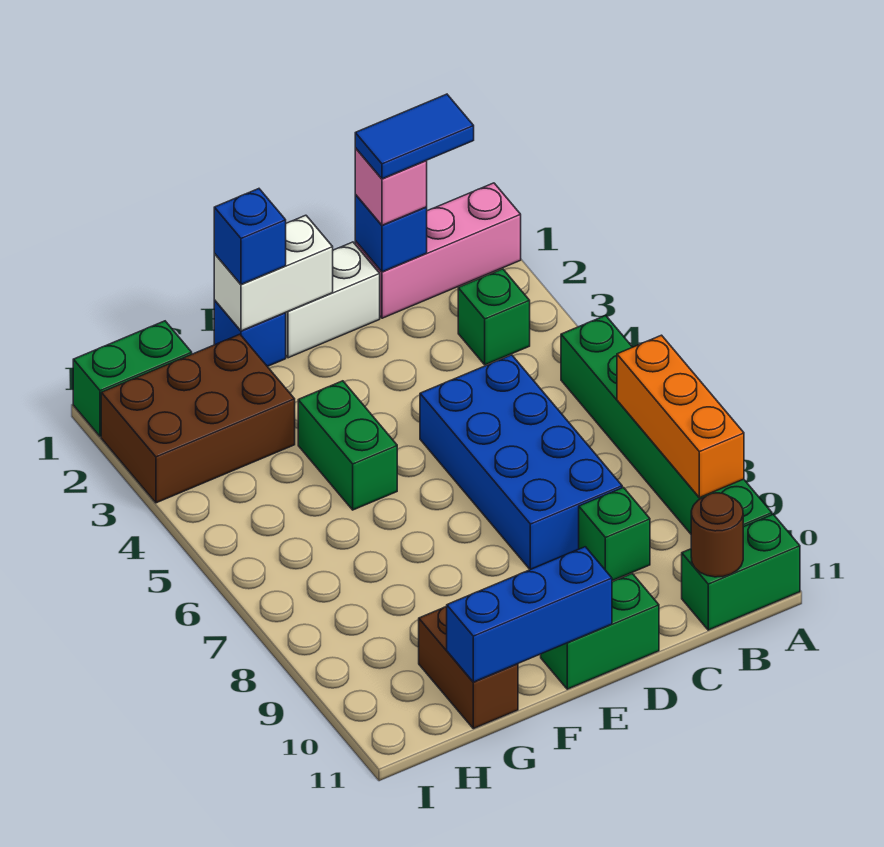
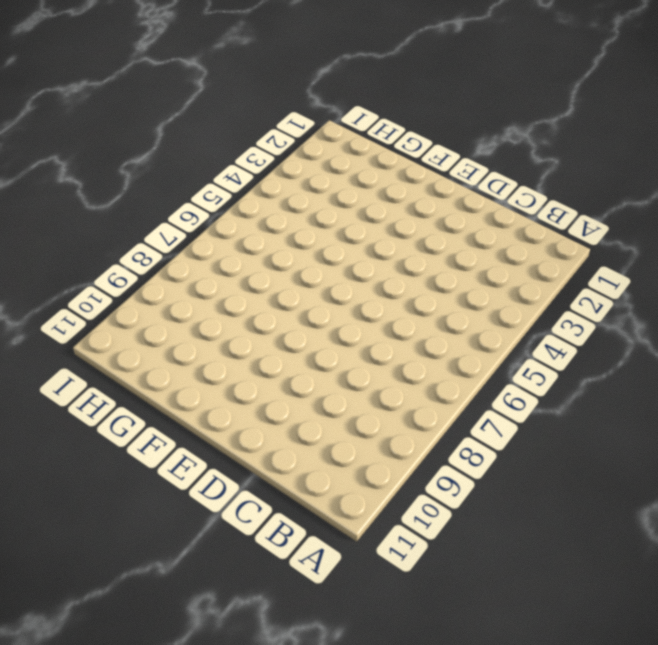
none -> pink 1x3 brick [355,183,521,318]
none -> green 1x6 brick [561,316,772,534]
none -> green 1x2 brick [682,514,800,630]

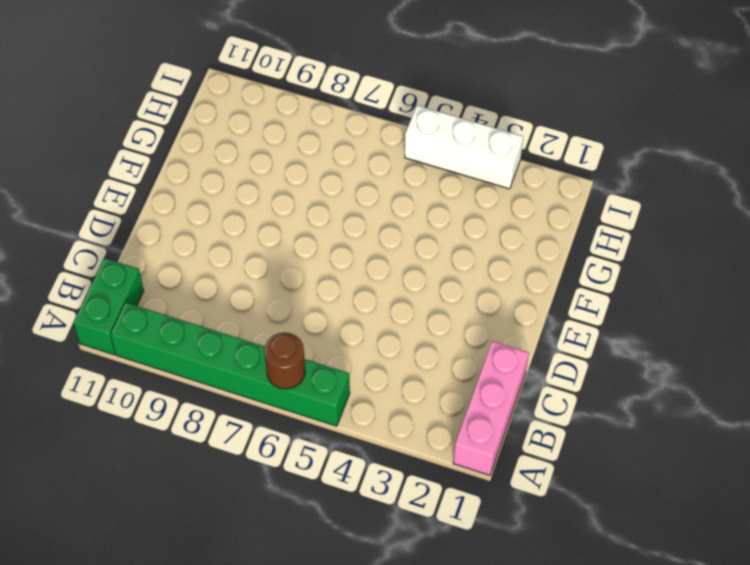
brown 1x1 round brick [264,332,305,389] -> brown 1x1 round brick moved to [691,493,743,577]
white 1x3 brick [405,105,523,189] -> brown 2x3 brick [101,334,295,503]
none -> green 1x1 brick [458,269,530,365]
none -> blue 2x4 brick [420,355,622,569]
none -> green 1x1 brick [579,488,650,581]

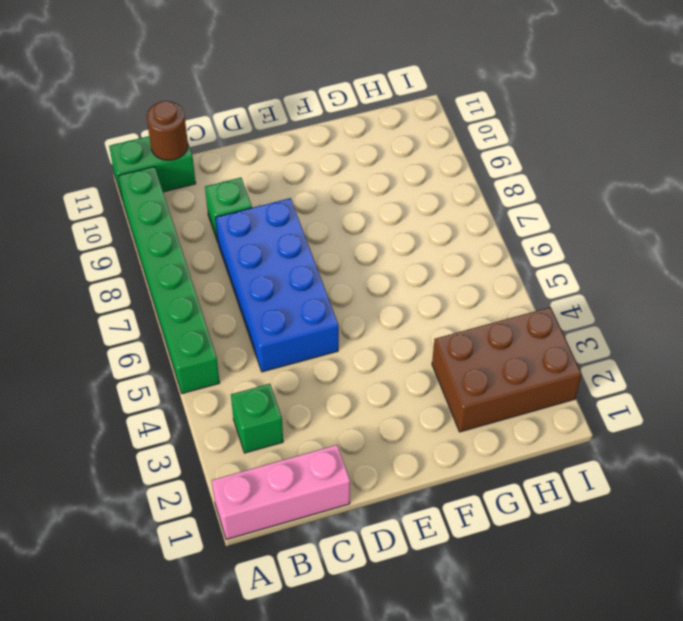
none -> white 1x2 brick [286,242,380,358]
none -> green 1x2 brick [541,574,659,689]
none -> blue 1x1 brick [214,300,286,367]

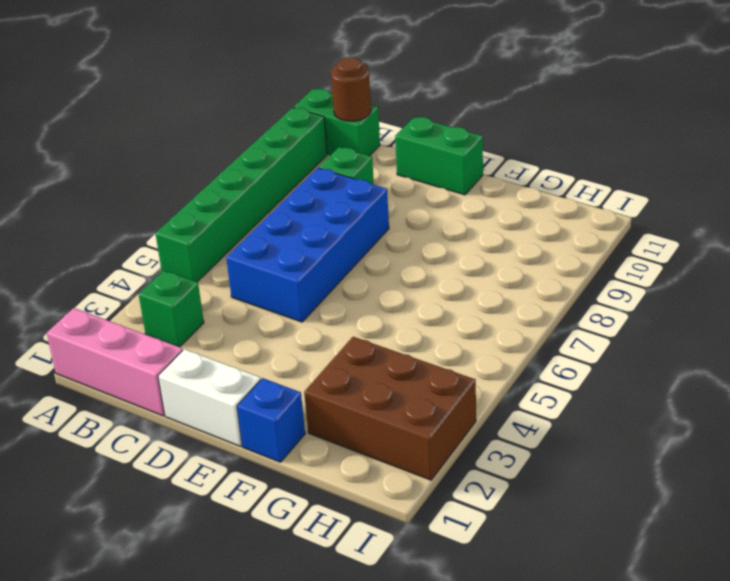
none -> green 1x2 brick [298,381,397,510]
none -> brown 1x2 brick [419,606,518,729]
none -> green 1x2 brick [73,321,192,437]

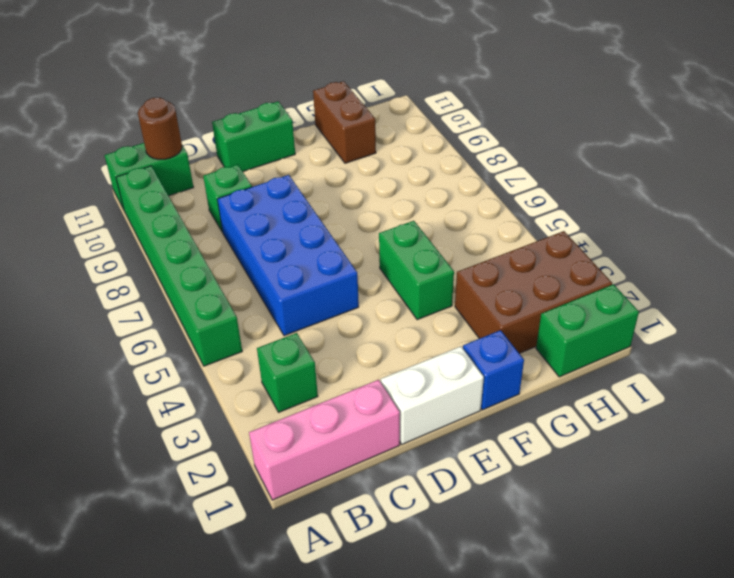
none -> orange 1x3 brick [617,335,744,498]
none -> blue 1x1 brick [355,195,427,272]
none -> white 1x2 brick [214,215,333,331]

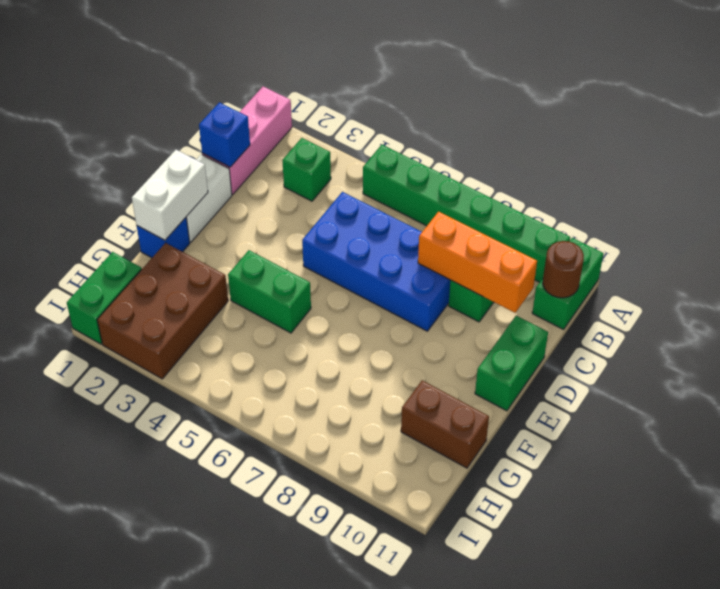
orange 1x3 brick [418,212,537,313] -> orange 1x3 brick moved to [617,335,744,498]
none -> blue 1x3 brick [447,547,612,682]
none -> pink 1x1 brick [355,148,427,225]
none -> blue 1x1 brick [214,189,286,284]

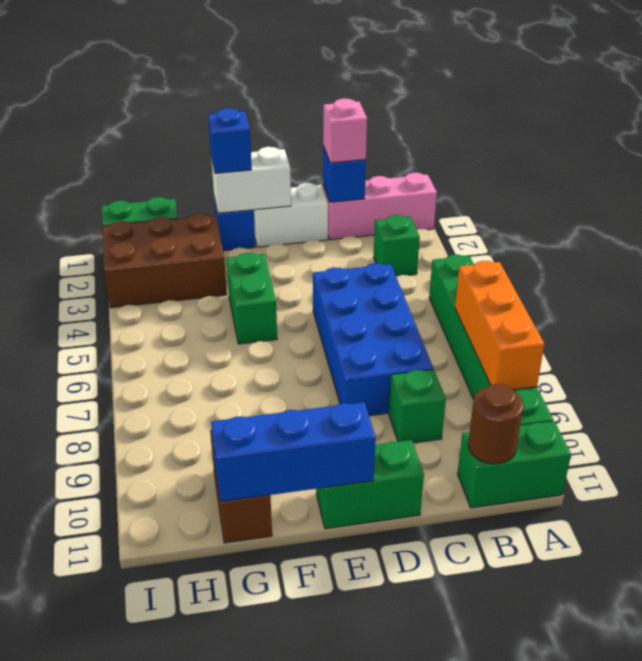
none -> blue 1x2 tile [355,94,474,179]

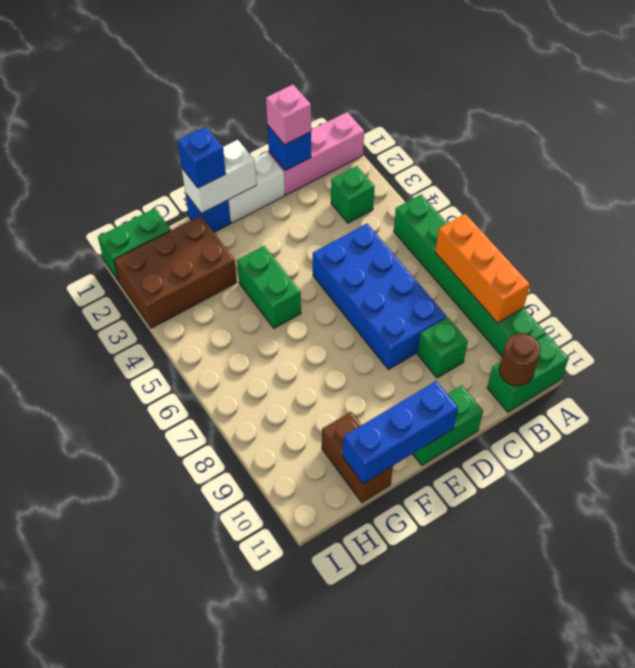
none -> blue 1x2 tile [355,94,474,179]

